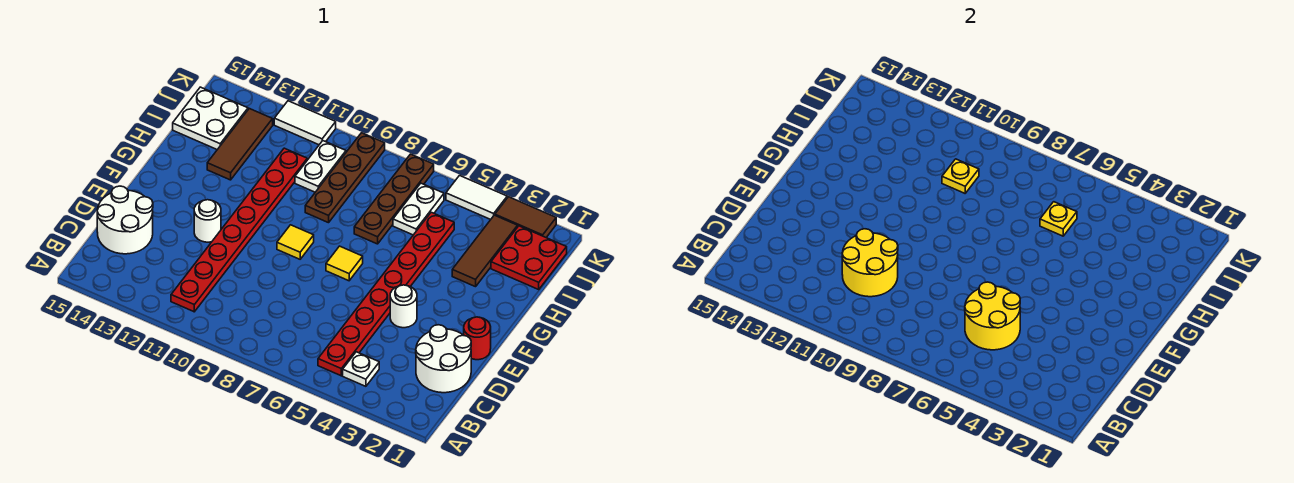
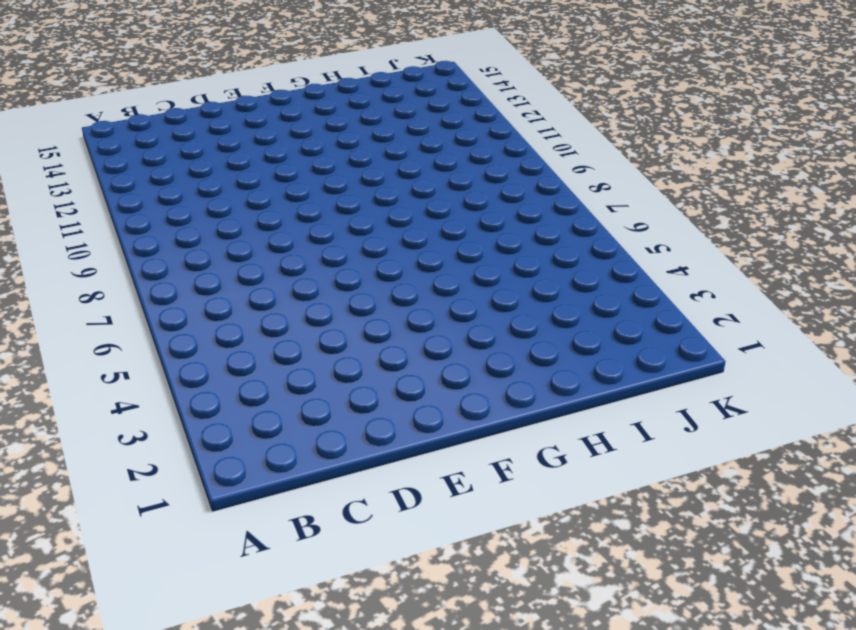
none -> white 1x1 plate [343,352,379,386]
none -> red 1x8 plate [318,212,454,376]
none -> red 1x8 plate [171,148,307,312]

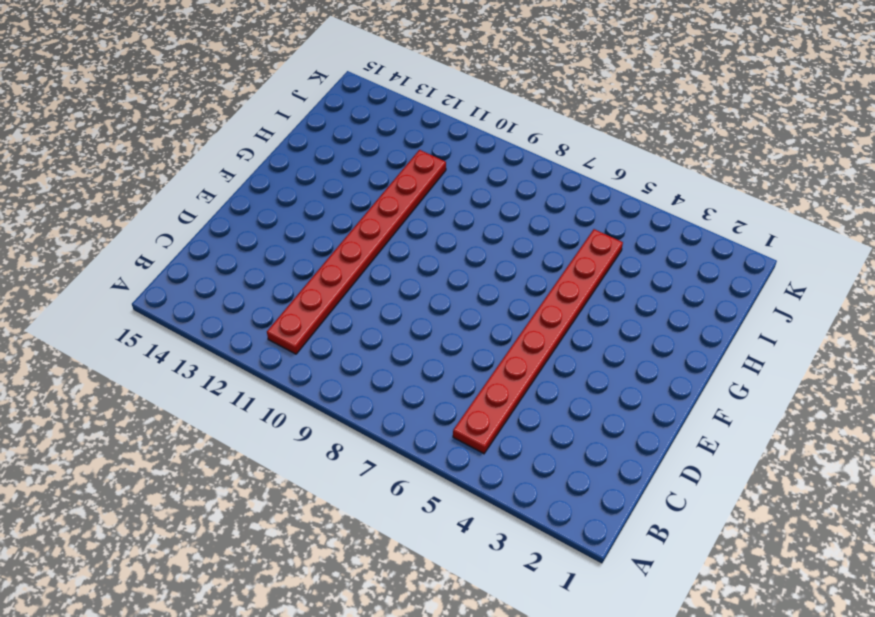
none -> white 1x1 plate [343,352,379,386]
none -> white 2x2 round brick [416,325,471,393]
none -> white 2x2 round brick [97,186,153,254]

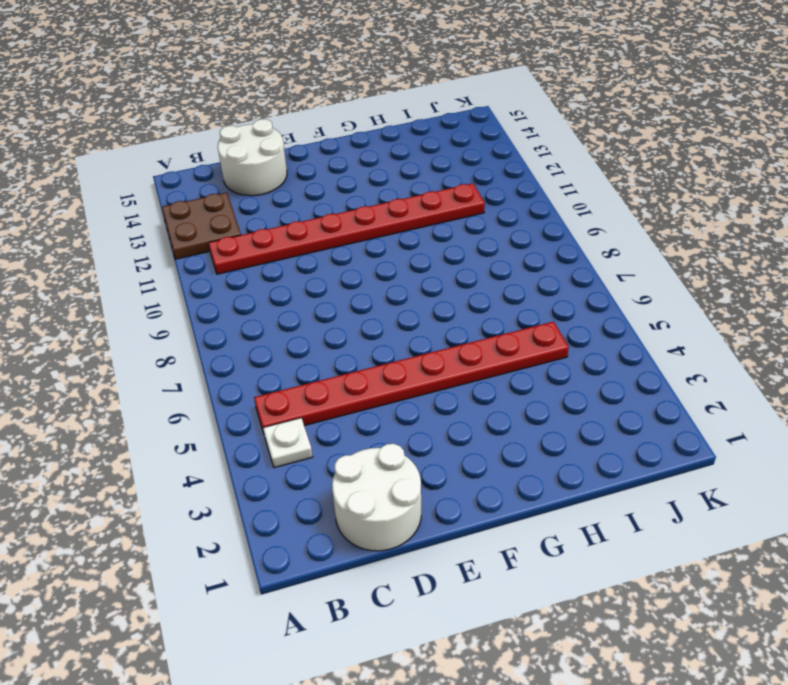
brown 2x2 plate [162,193,241,259] -> none
none -> red 1x1 round brick [464,317,491,360]
none -> white 1x1 round brick [390,285,417,328]
none -> white 1x1 round brick [194,200,221,242]

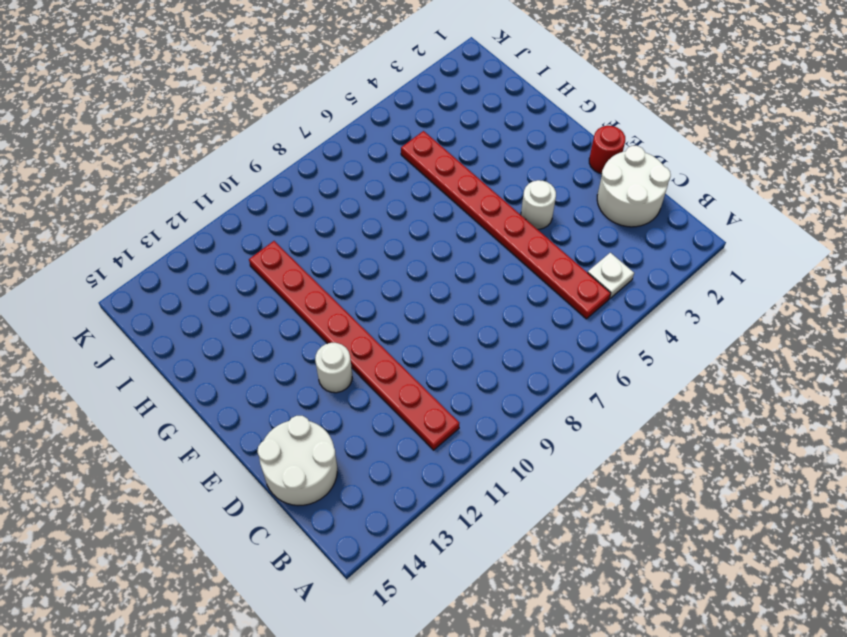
none -> yellow 1x1 tile [326,246,363,281]
none -> yellow 1x1 tile [277,225,314,259]
none -> brown 1x3 tile [452,215,518,287]

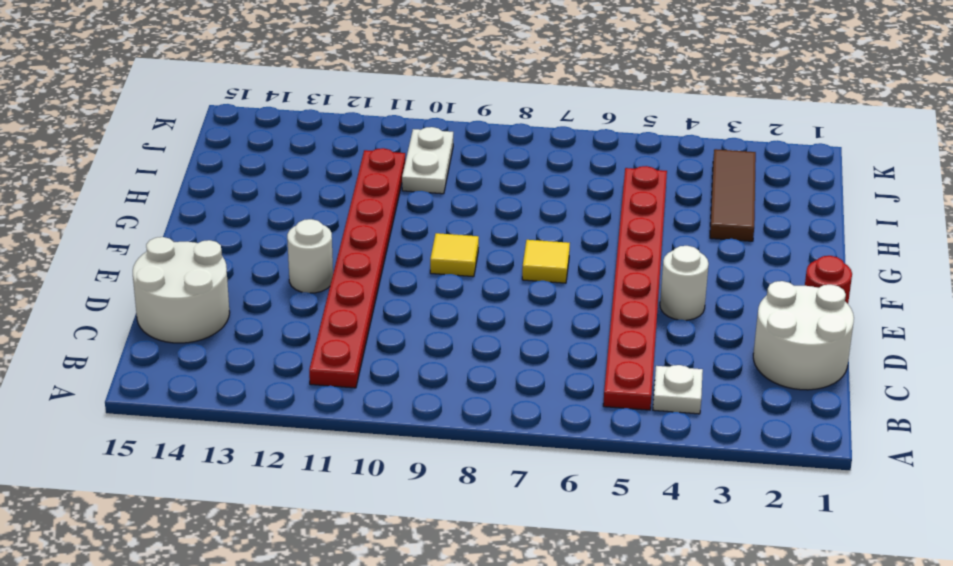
none -> brown 1x4 plate [354,154,434,244]
none -> brown 1x4 plate [305,133,385,223]
none -> brown 1x3 tile [207,109,273,180]

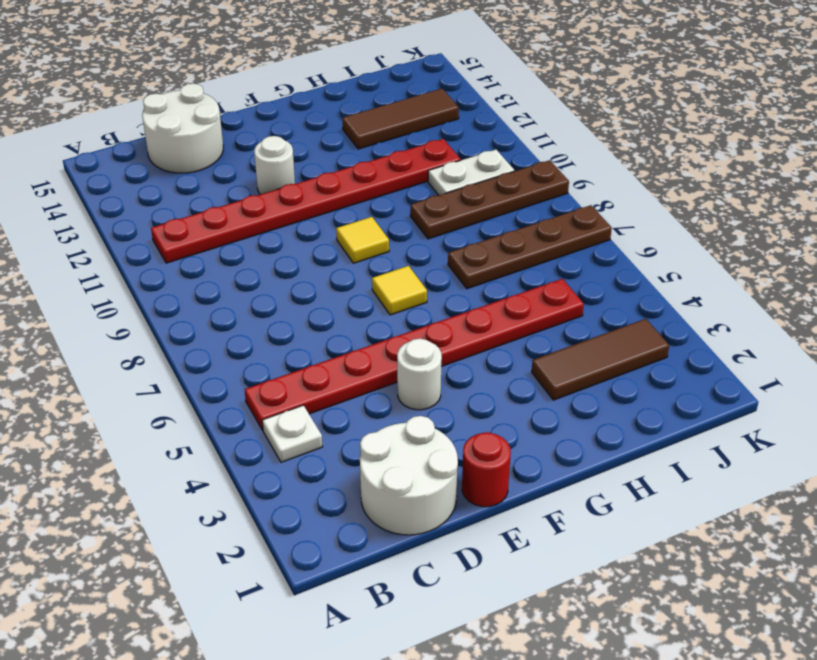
none -> red 2x2 plate [491,226,567,289]
none -> white 1x2 plate [393,183,444,235]
none -> white 2x2 plate [173,87,248,150]

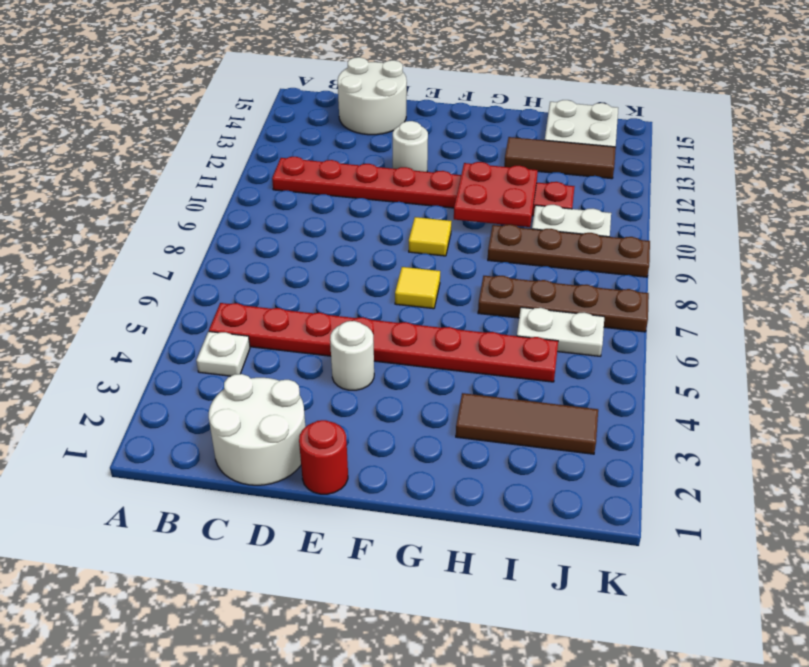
red 2x2 plate [454,162,538,227] -> red 2x2 plate moved to [491,226,567,289]
none -> brown 1x2 tile [495,197,556,237]
none -> white 1x2 tile [446,176,507,220]
none -> white 1x2 tile [274,101,336,145]

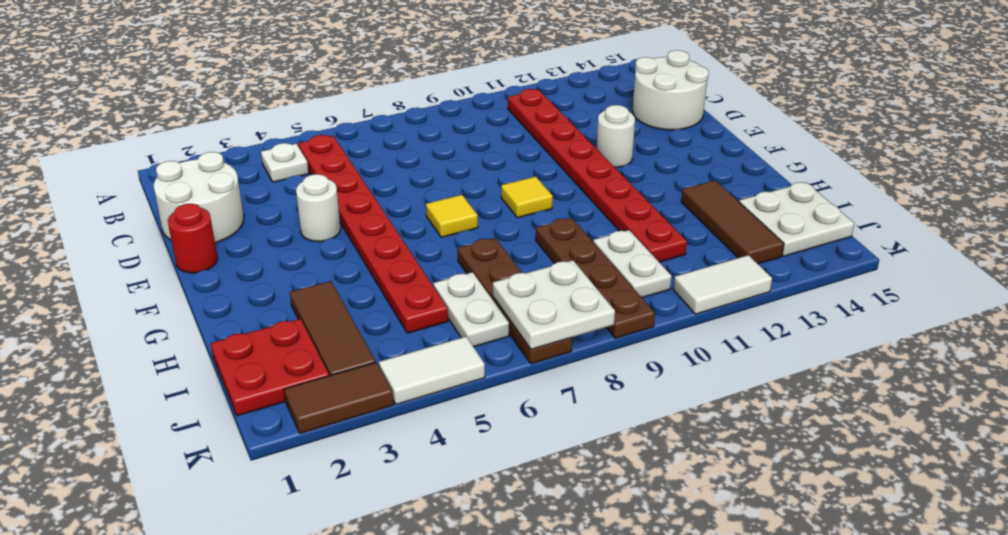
white 2x2 plate [493,260,615,349] -> none
none -> yellow 2x2 round brick [965,282,1020,350]
none -> yellow 2x2 round brick [842,229,898,297]
none -> yellow 1x1 plate [1040,202,1077,236]

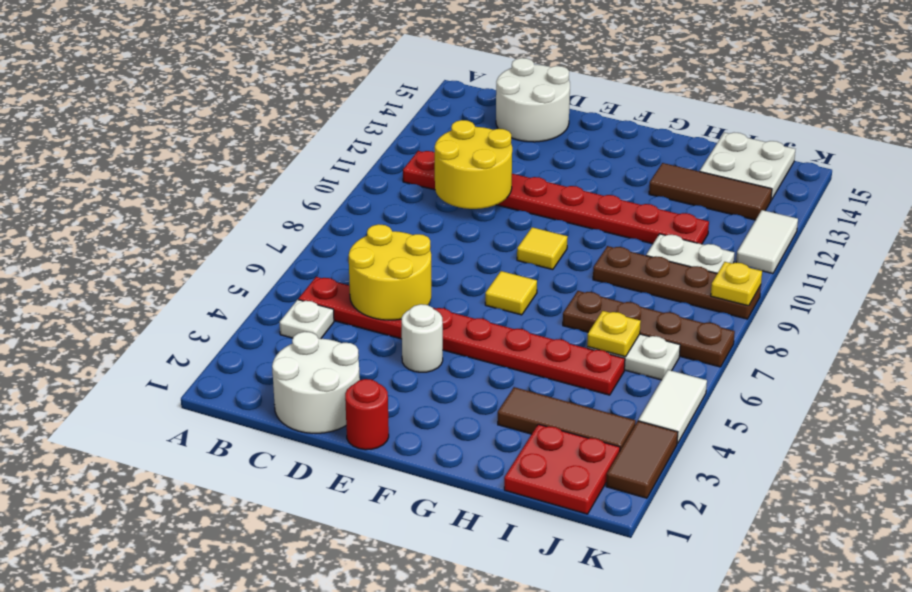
yellow 1x1 plate [711,262,762,306] -> yellow 1x1 plate moved to [942,159,979,193]
none -> white 1x1 round brick [194,200,221,242]

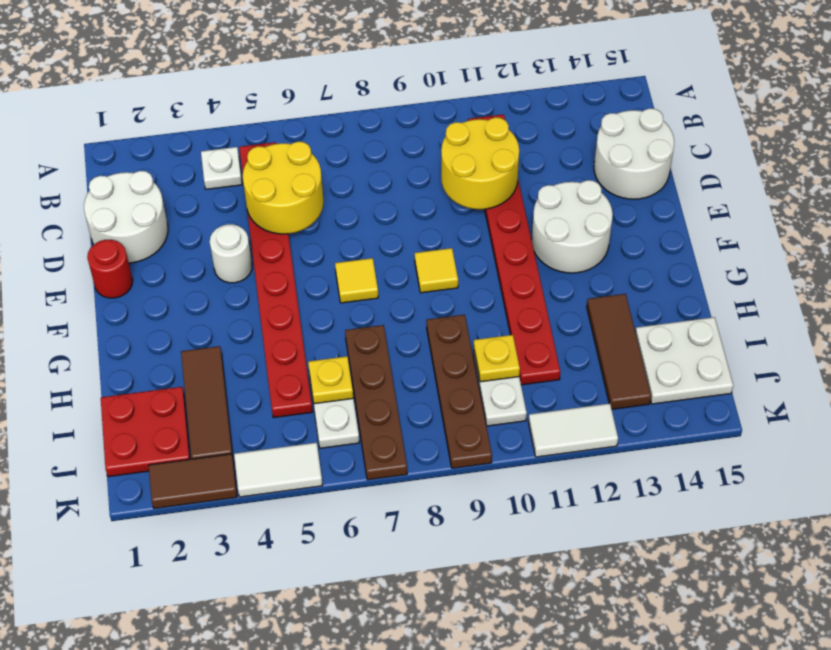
white 2x2 round brick [532,180,613,273] -> white 1x1 round brick [194,200,221,242]

